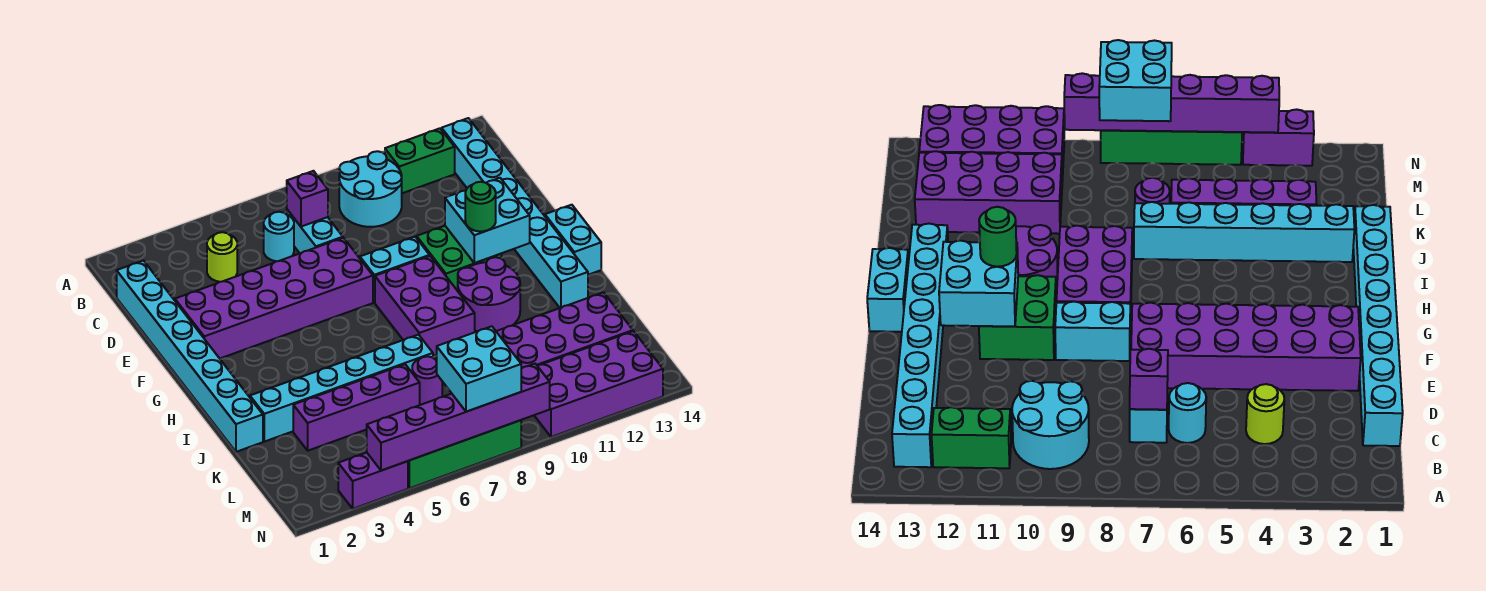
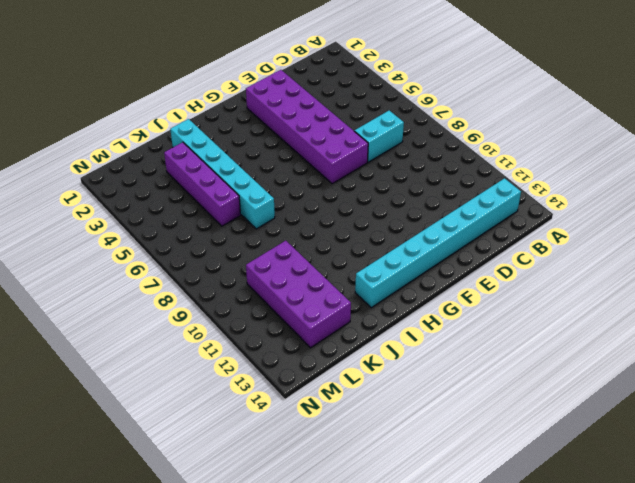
none -> cyan 2x2 round brick [339,151,402,227]
none -> green 1x2 brick [385,128,455,193]
none -> cyan 1x8 brick [117,261,263,452]

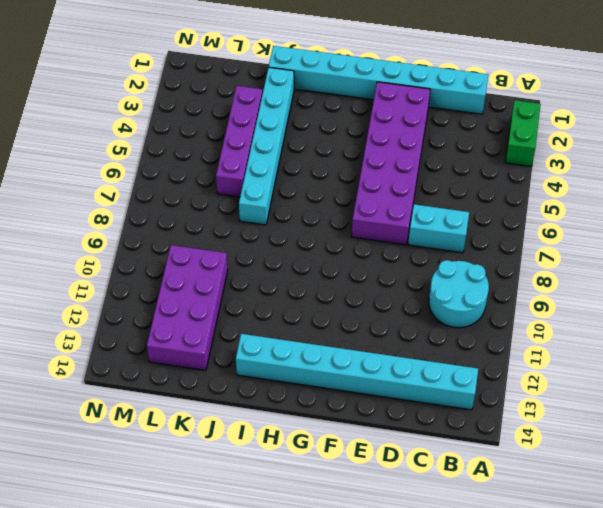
green 1x2 brick [505,100,541,166] -> green 1x2 brick moved to [385,128,455,193]
none -> lime 1x1 round brick [207,232,237,282]
none -> cyan 1x1 round brick [264,212,294,261]
none -> cyan 1x2 brick [360,237,430,303]

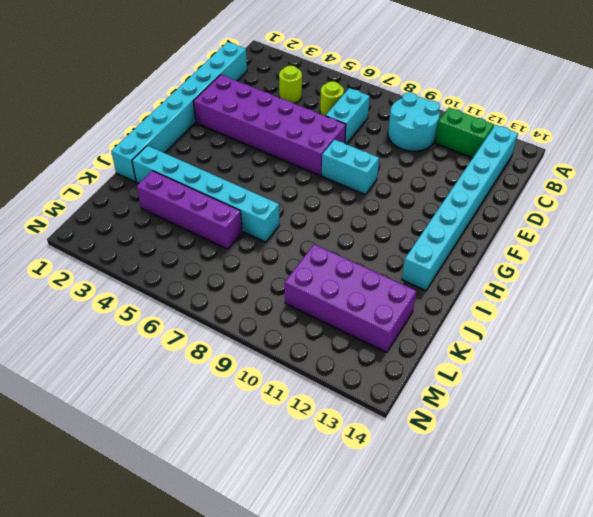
lime 1x1 round brick [320,81,344,116] -> cyan 1x1 round brick [264,212,294,261]
none -> green 2x2 brick [417,226,501,291]
none -> purple 2x3 brick [375,256,475,356]
none -> cyan 1x2 brick [545,205,601,275]

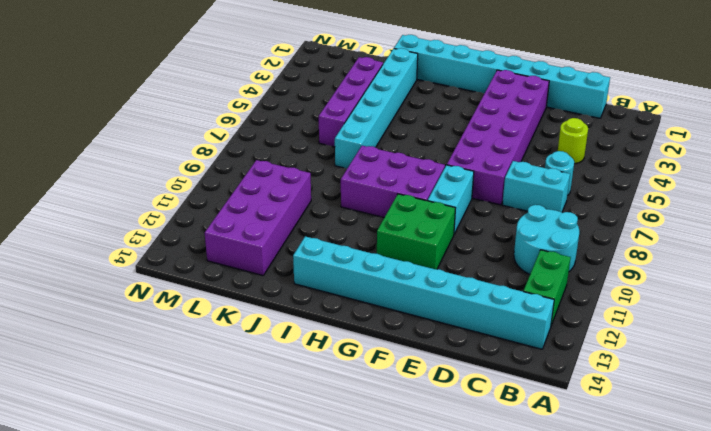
none -> cyan 1x2 brick [545,205,601,275]
none -> purple 2x2 round brick [458,257,520,331]
none -> purple 1x1 round brick [412,356,442,405]

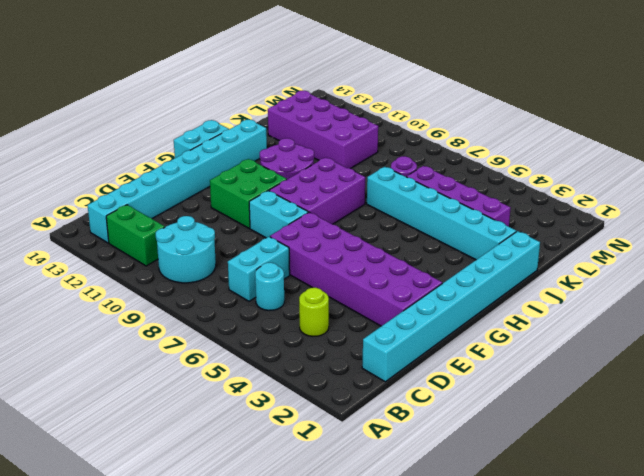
none -> purple 2x4 brick [534,331,663,437]
none -> purple 1x2 brick [338,453,408,509]
none -> green 1x4 brick [408,420,521,488]

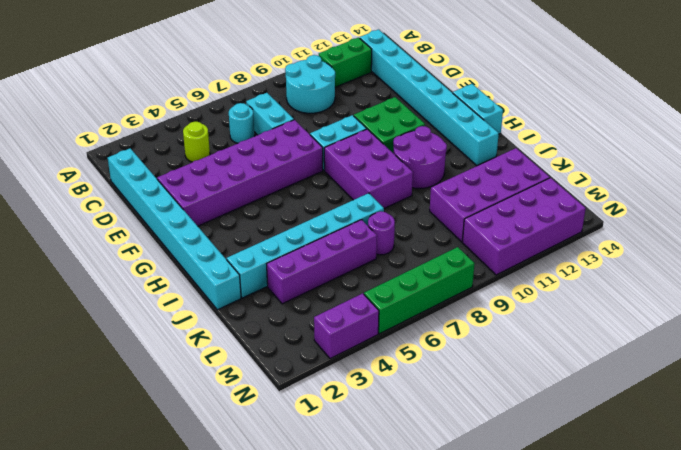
none -> purple 1x1 brick [287,171,328,227]
none -> cyan 2x2 brick [445,178,530,263]
none -> purple 1x6 brick [367,364,550,471]

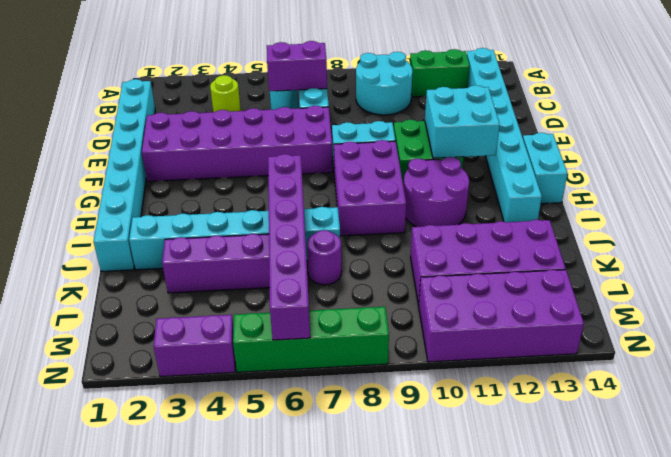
purple 1x2 brick [267,41,327,91] -> purple 1x1 brick [287,171,328,227]
purple 1x6 brick [268,154,310,340] -> purple 1x6 brick turned to [367,364,550,471]
none -> green 1x1 round brick [465,182,496,231]
none -> cyan 2x2 brick [437,326,521,412]

